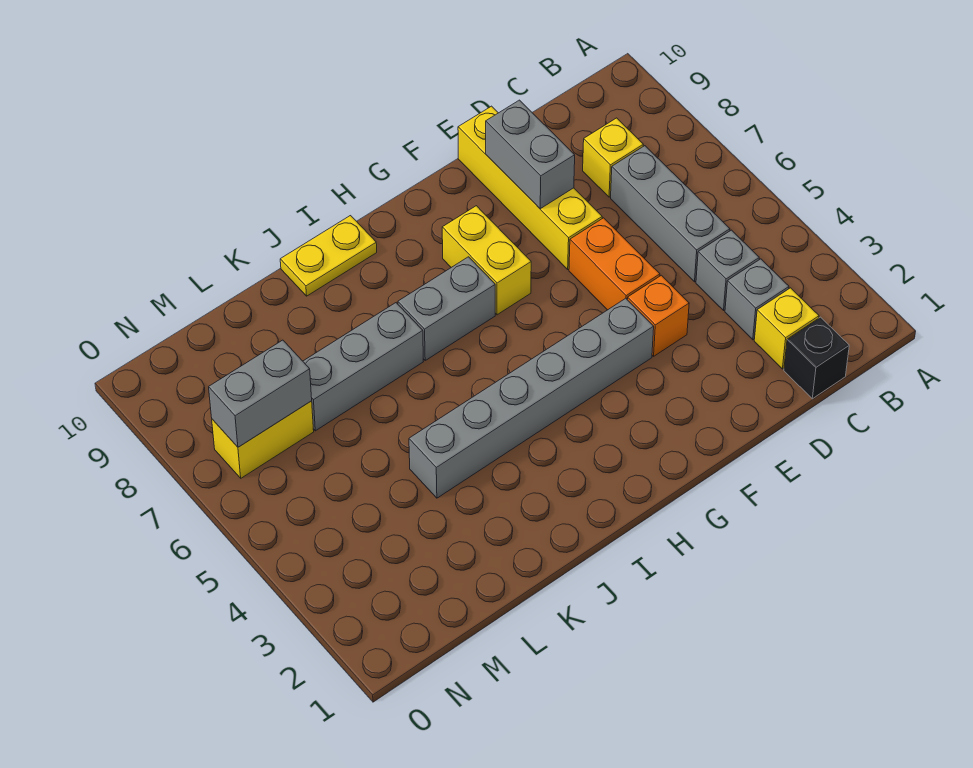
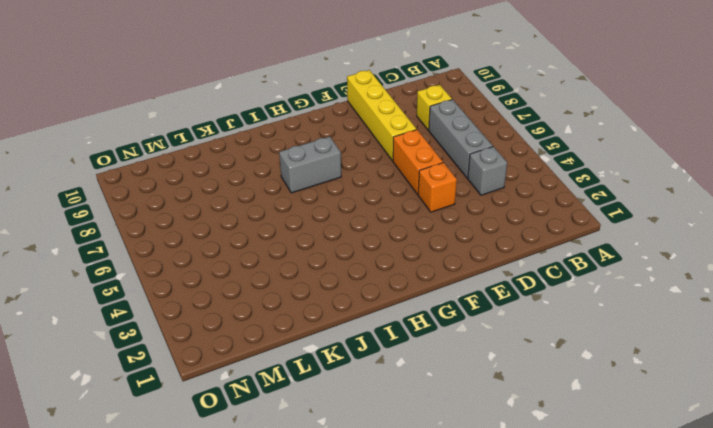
none -> black 1x1 brick [784,317,849,399]
none -> yellow 1x1 brick [754,288,819,369]
none -> grey 1x1 brick [725,259,789,340]

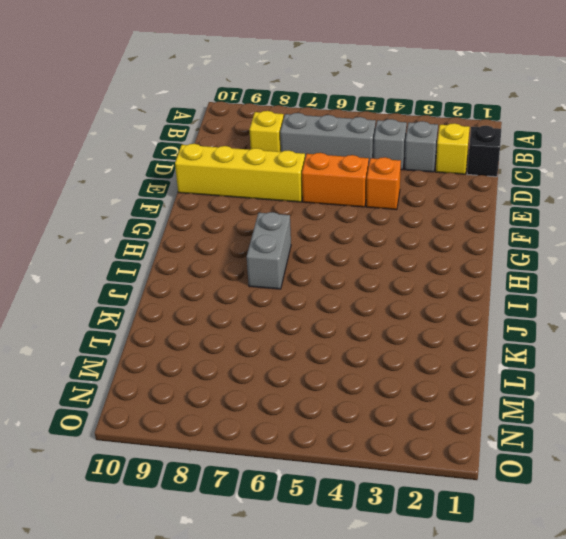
none -> grey 1x6 brick [409,298,654,498]
none -> yellow 1x2 brick [442,206,531,315]
none -> yellow 1x2 plate [280,216,377,296]

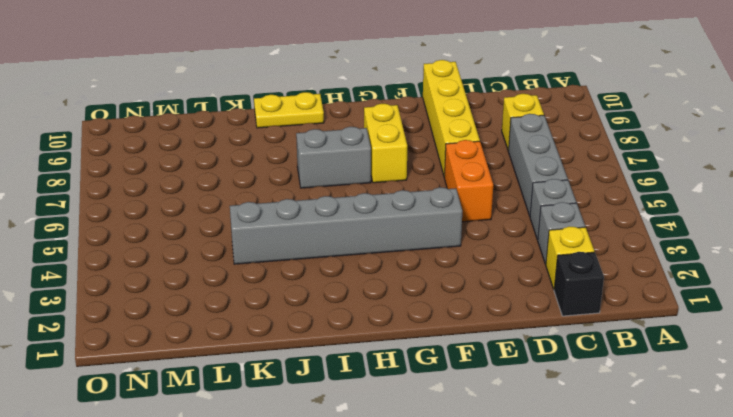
none -> orange 1x1 brick [627,275,689,356]
none -> grey 1x3 brick [303,303,423,431]
none -> yellow 1x2 brick [212,401,314,478]

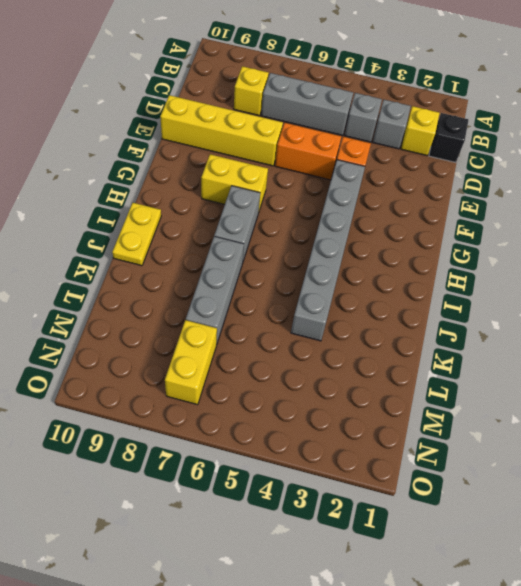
none -> grey 1x2 brick [486,100,575,209]
none -> grey 1x2 brick [209,340,312,447]

